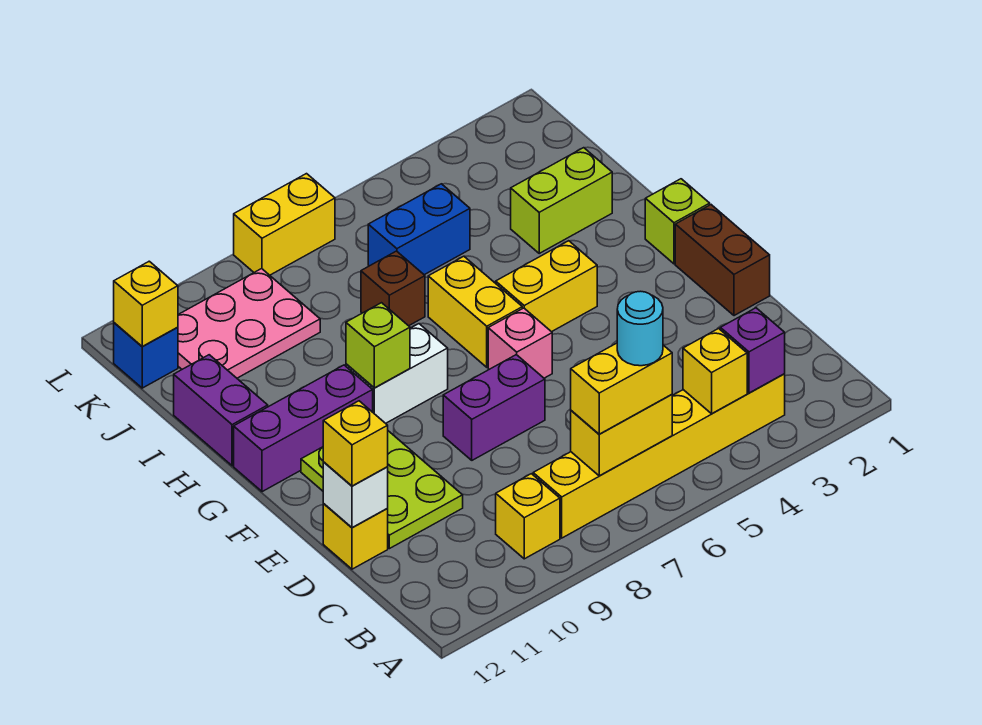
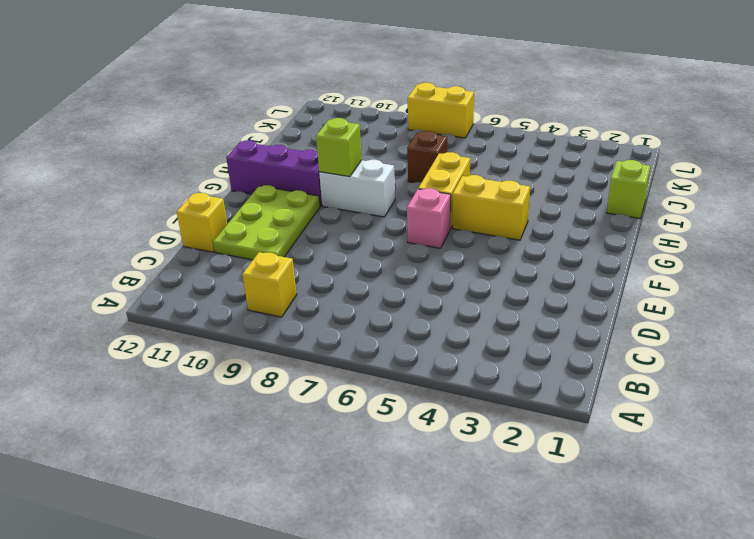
lime 1x1 brick [607,160,650,218] -> lime 1x1 brick moved to [645,179,710,264]
none -> yellow 1x6 brick [533,374,785,538]
none -> brown 1x2 brick [675,205,770,316]
none -> purple 1x2 brick [443,355,545,460]

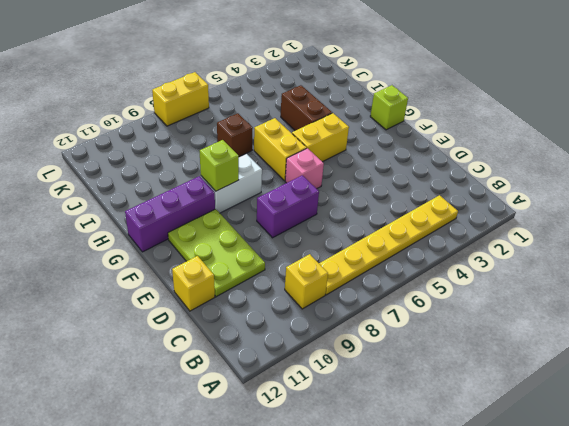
yellow 1x6 plate [319,195,458,295] -> yellow 1x6 brick [533,374,785,538]
brown 1x2 brick [281,85,332,131] -> brown 1x2 brick moved to [675,205,770,316]
none -> purple 1x2 brick [174,355,268,466]
none -> lime 1x2 brick [511,148,612,253]
none -> blue 1x2 brick [368,184,470,275]

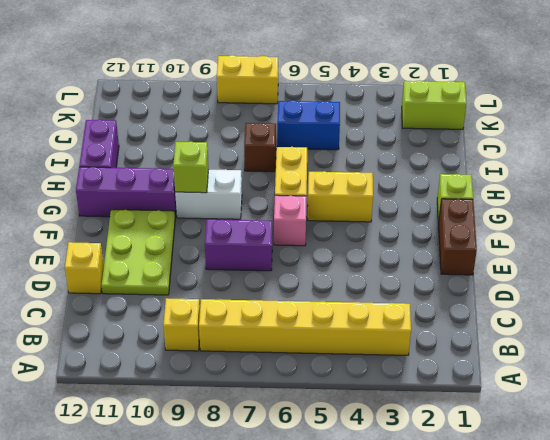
lime 1x2 brick [402,80,466,129] -> lime 1x2 brick moved to [511,148,612,253]
none -> pink 2x3 plate [178,269,320,378]
none -> blue 1x1 brick [114,323,178,388]
none -> purple 1x1 brick [720,308,785,393]

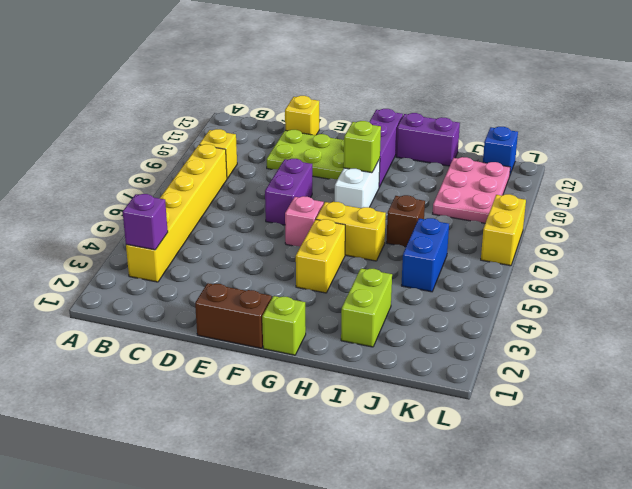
none -> yellow 1x1 brick [683,329,747,414]
none -> yellow 1x2 brick [571,394,672,476]
none -> white 1x1 brick [323,462,388,528]

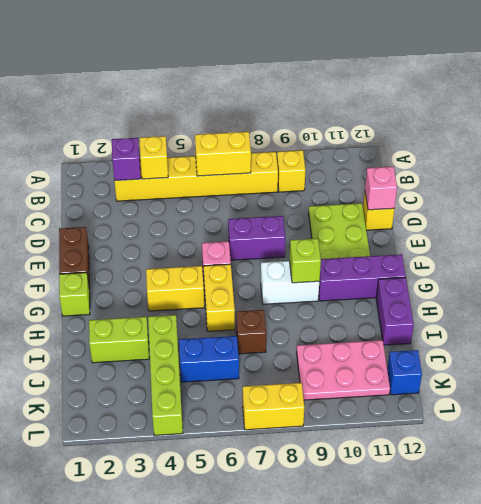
pink 1x1 brick [365,167,397,210] -> white 1x1 brick [323,462,388,528]
lime 1x4 brick [148,315,183,435] -> none
none -> yellow 1x1 brick [114,261,178,347]
none -> yellow 1x2 brick [571,343,672,434]
none -> yellow 1x1 brick [323,401,388,486]

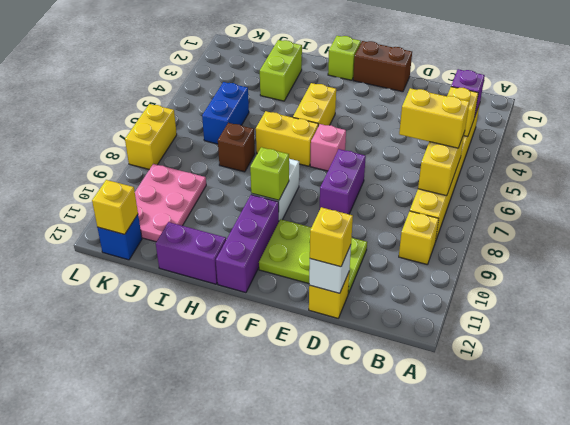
yellow 1x2 brick [399,88,470,148] -> yellow 1x2 brick turned to [571,343,672,434]
none -> cyan 1x1 round brick [617,291,663,366]

